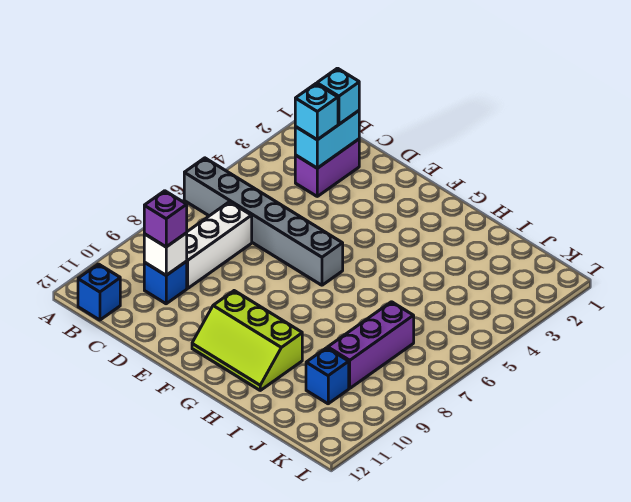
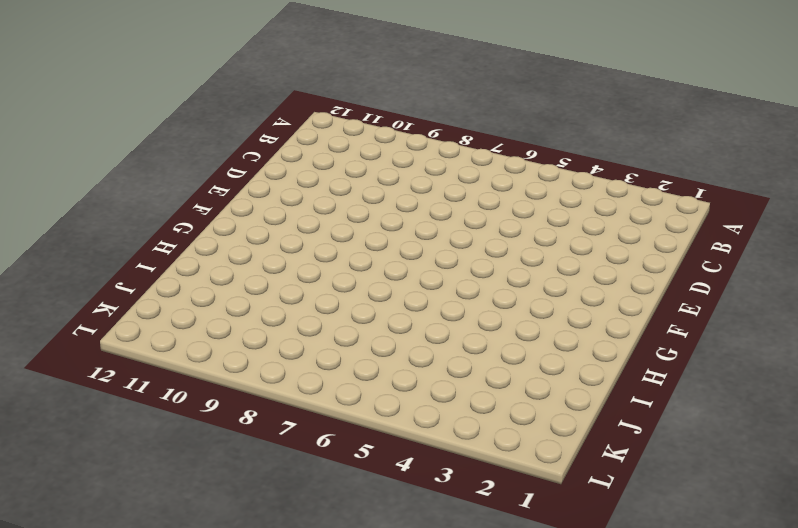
none -> grey 1x6 brick [184,158,343,285]
none -> blue 1x1 brick [78,264,120,320]
none -> purple 1x2 brick [295,139,359,196]

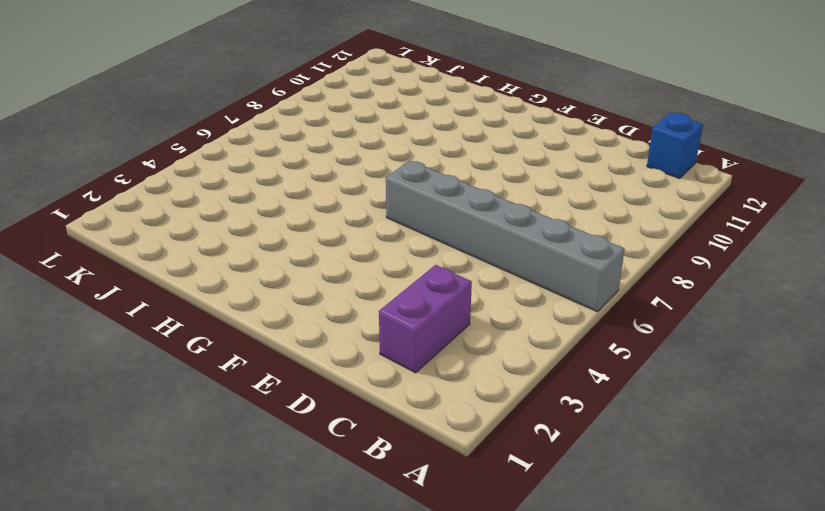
none -> white 1x3 brick [187,202,252,288]
none -> blue 1x1 brick [144,261,187,304]
none -> lime 2x3 slope [192,291,302,390]

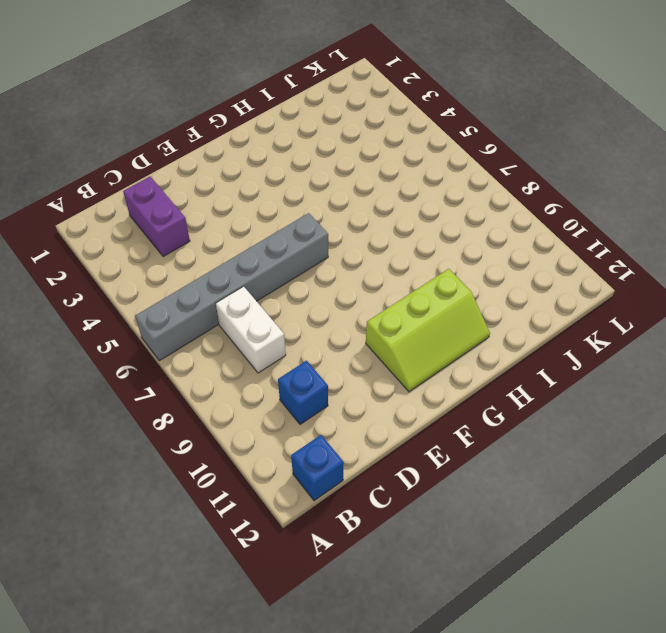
white 1x2 brick [216,286,286,373] -> white 1x3 brick [187,202,252,288]
none -> purple 1x3 brick [328,302,414,388]
none -> blue 1x1 brick [306,348,349,404]
none -> cyan 1x2 brick [295,111,359,168]

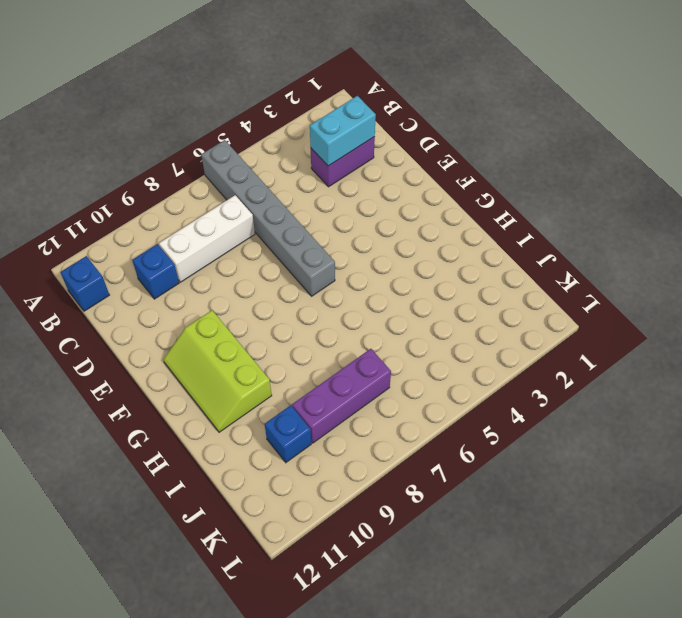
none -> white 1x1 brick [144,233,187,275]
none -> cyan 1x1 brick [317,68,359,124]
none -> cyan 1x1 brick [295,84,338,140]

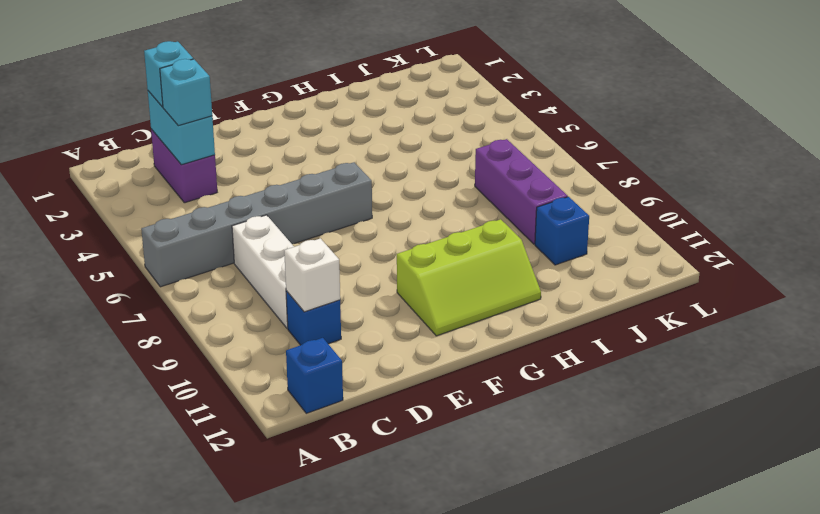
none -> purple 1x1 brick [144,191,187,247]

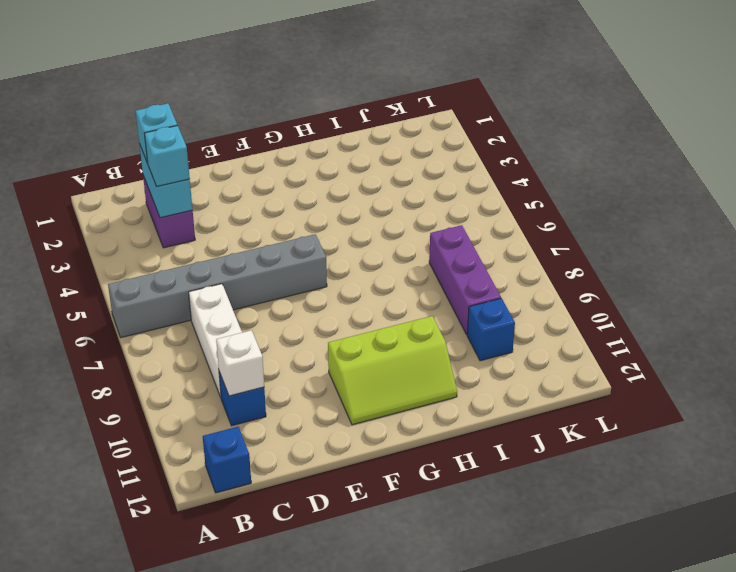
none -> purple 1x1 brick [144,191,187,247]

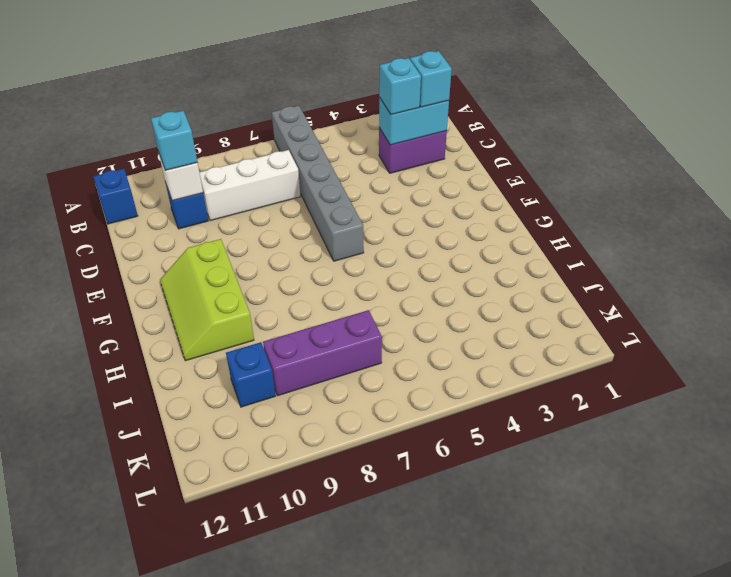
cyan 1x1 brick [151,111,197,170] -> purple 1x1 brick [144,191,187,247]

